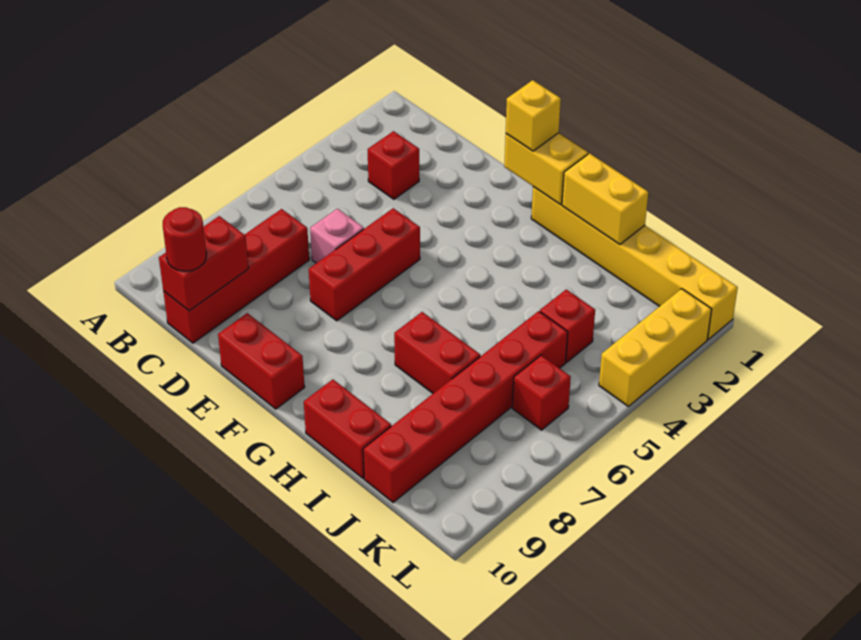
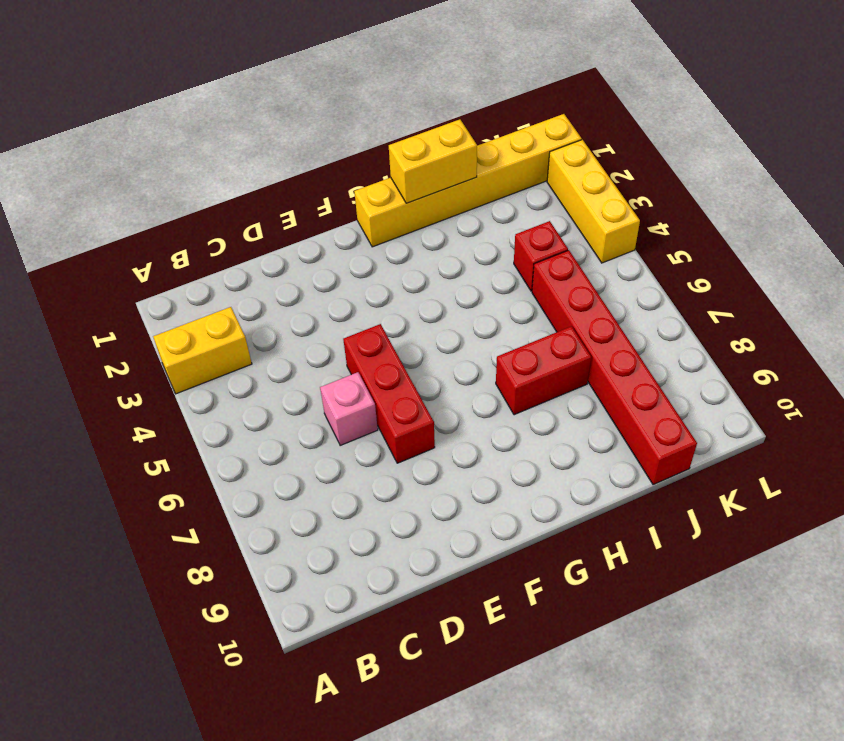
yellow 1x2 brick [153,307,252,394] -> yellow 1x2 brick moved to [504,133,588,205]
none -> red 1x1 brick [368,131,419,199]
none -> red 1x4 brick [163,209,309,343]
none -> red 1x2 brick [218,313,305,409]

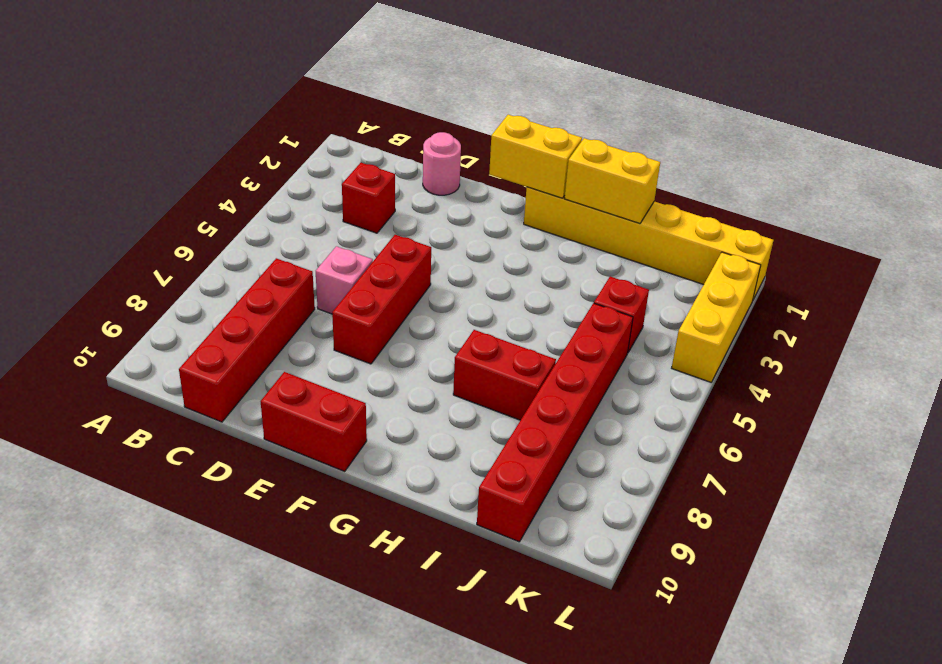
pink 1x1 round brick [423,132,461,195] -> none
none -> red 1x2 brick [304,380,391,478]
none -> red 1x1 brick [512,355,571,430]
none -> red 1x2 brick [159,216,248,311]

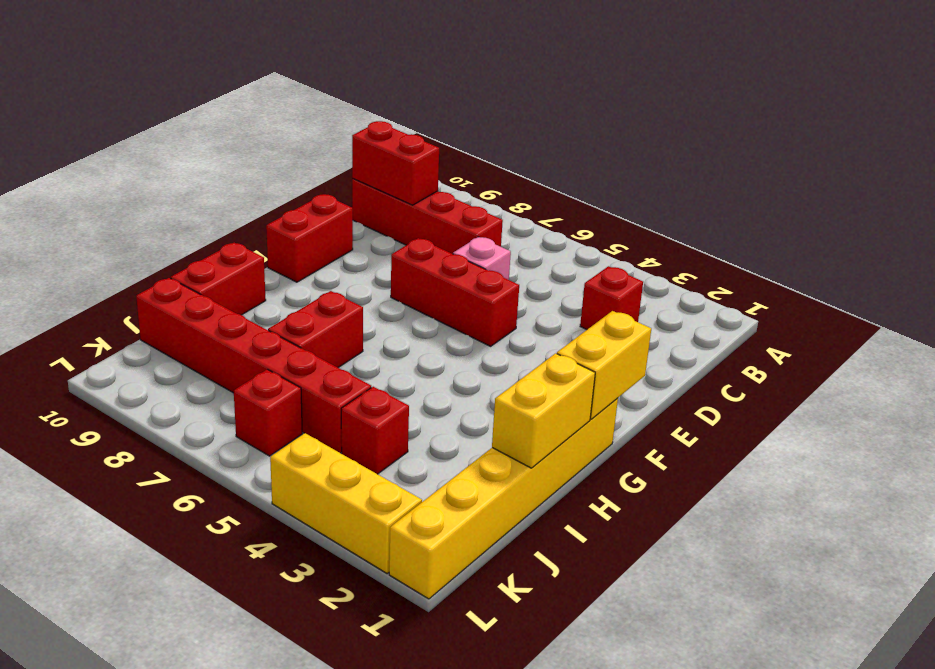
none -> red 1x1 round brick [163,207,206,271]
none -> yellow 1x1 brick [506,80,561,151]

